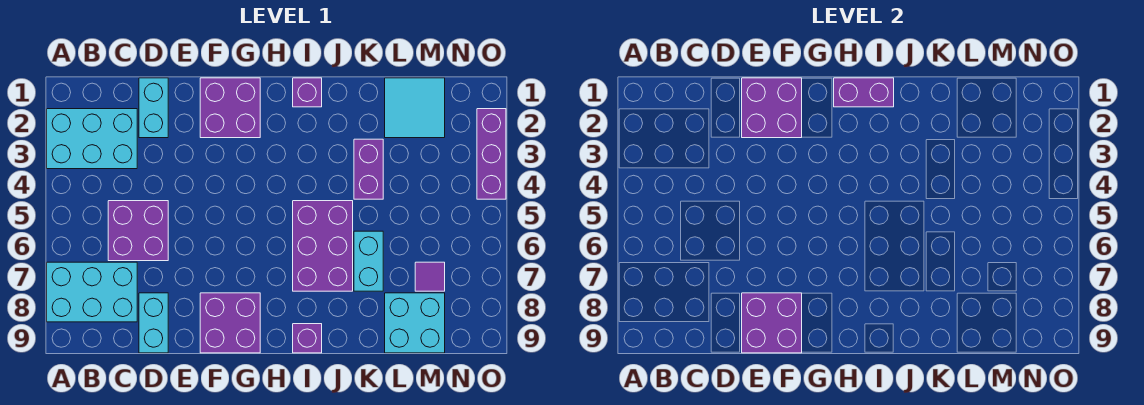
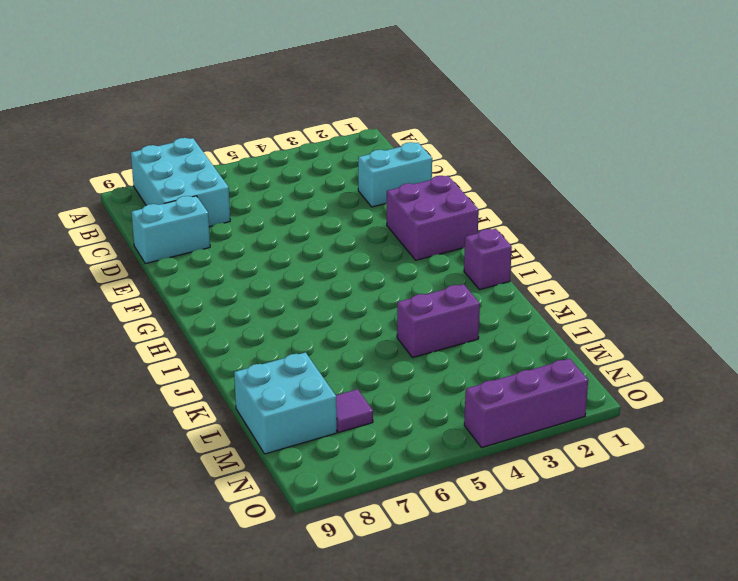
none -> cyan 2x3 brick [47,109,137,169]
none -> purple 2x2 brick [108,201,168,261]
none -> purple 2x2 brick [200,293,260,353]

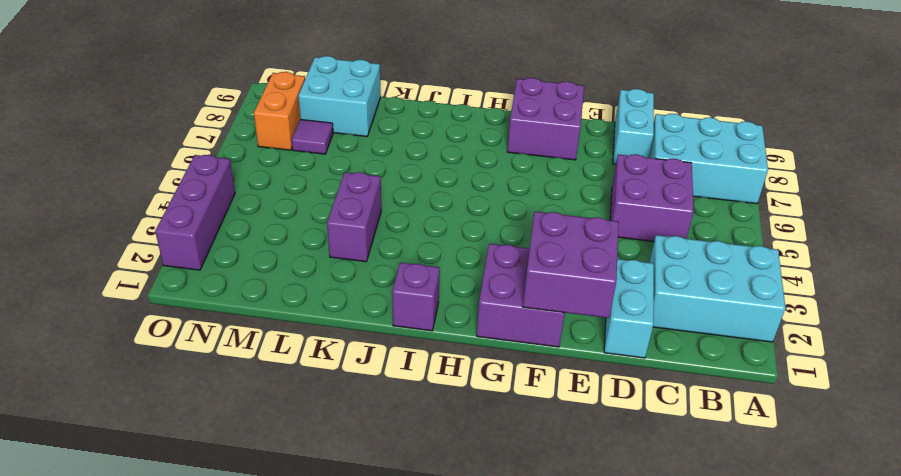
orange 1x2 brick [254,72,305,150] -> none
none -> purple 2x3 brick [293,201,353,291]
none -> purple 1x1 brick [293,324,322,353]
none -> cyan 1x2 brick [354,231,383,291]

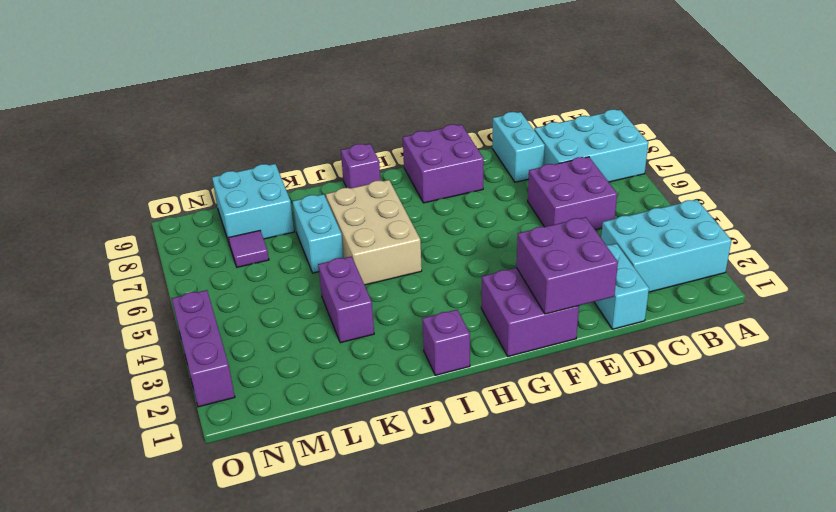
tan 2x3 brick [326,180,422,285] -> purple 2x3 brick [293,201,353,291]
none -> cyan 2x2 tile [385,78,445,138]
none -> purple 2x2 brick [742,293,802,353]
none -> purple 1x2 brick [834,78,894,107]

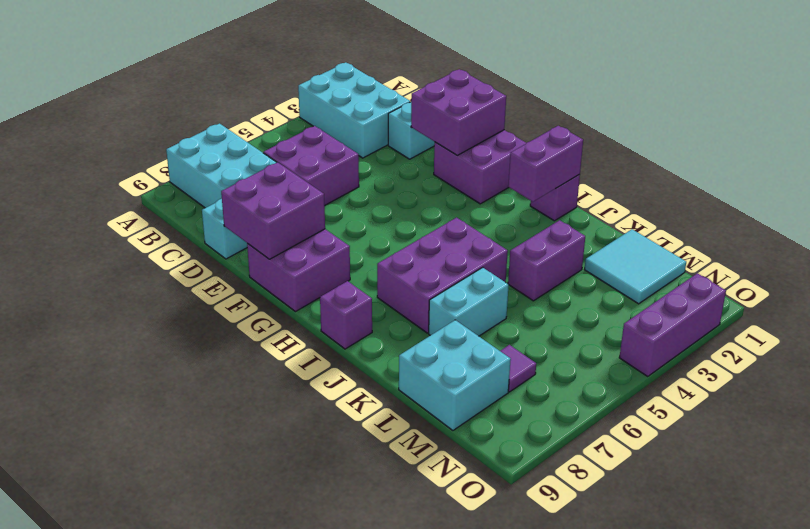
purple 1x2 brick [508,126,583,202] -> purple 1x2 brick turned to [834,78,894,107]

